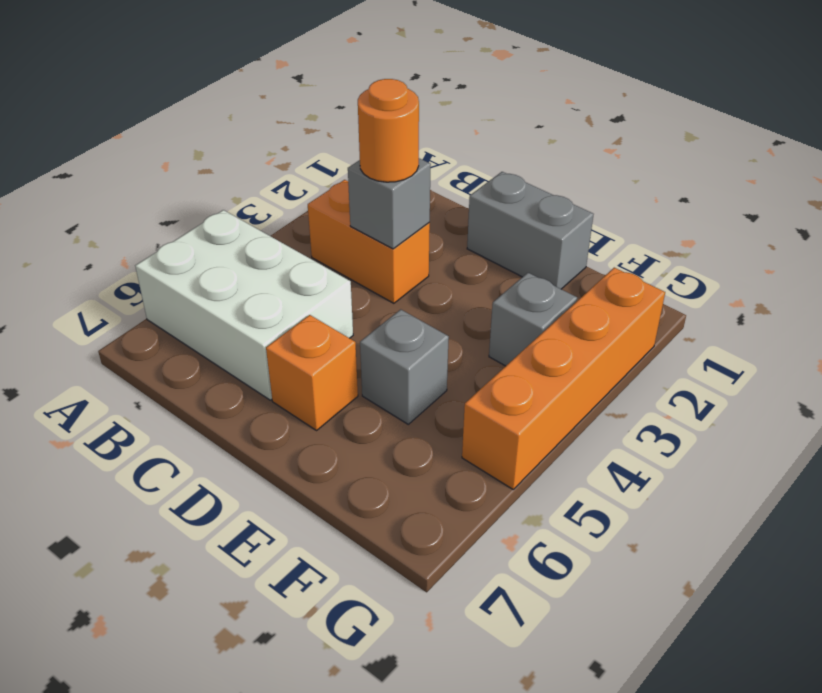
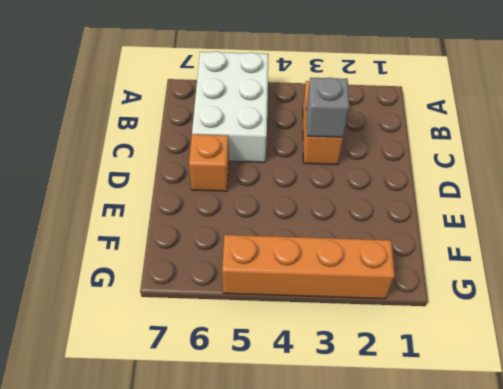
none -> grey 1x2 brick [467,172,594,289]
none -> grey 1x1 brick [360,309,449,424]

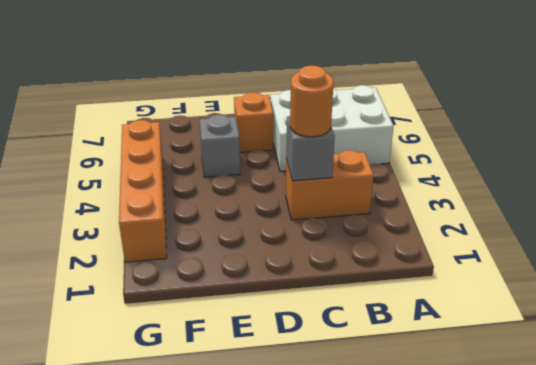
none -> grey 1x2 brick [467,172,594,289]
none -> grey 1x1 brick [489,273,577,366]

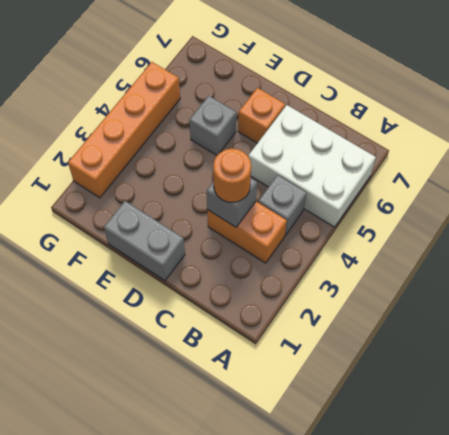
grey 1x1 brick [258,175,307,235] -> grey 1x1 brick moved to [489,273,577,366]

